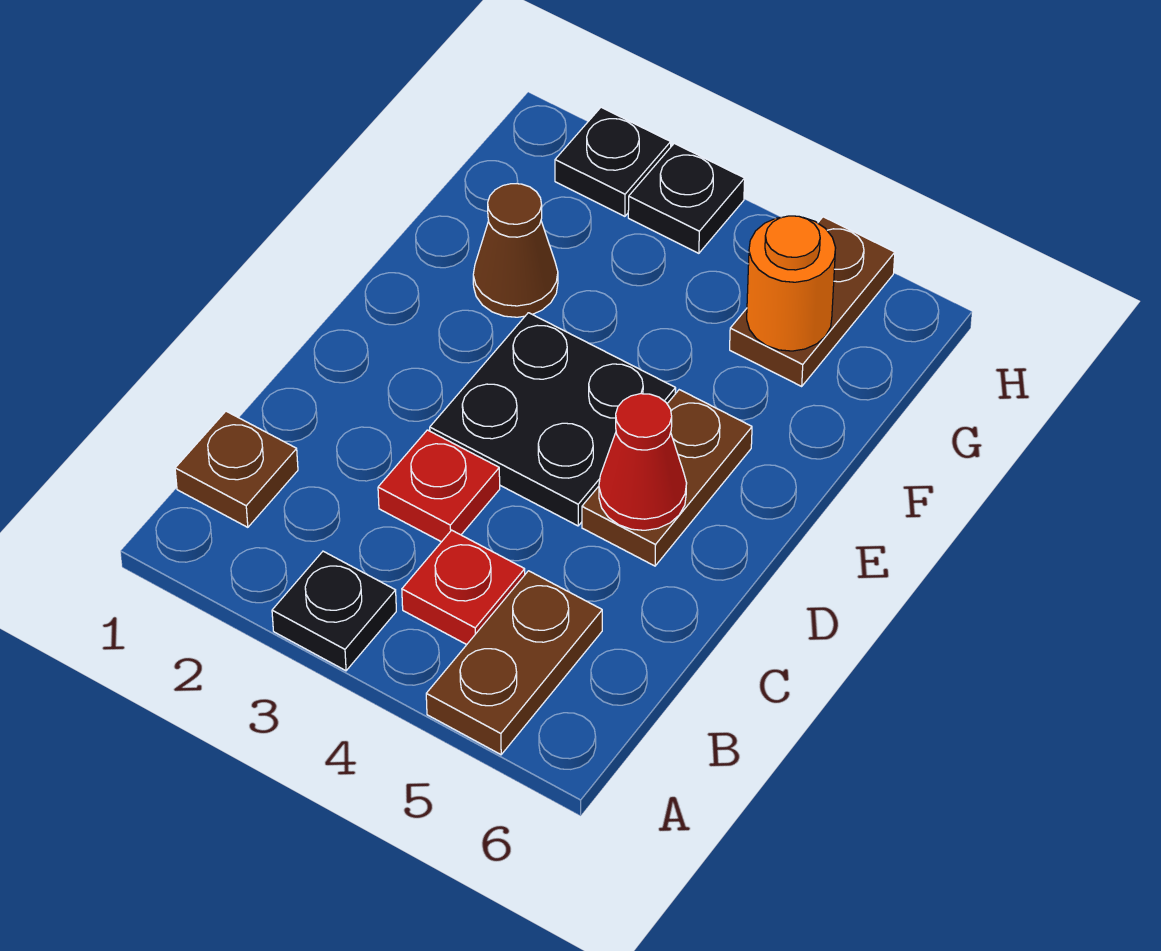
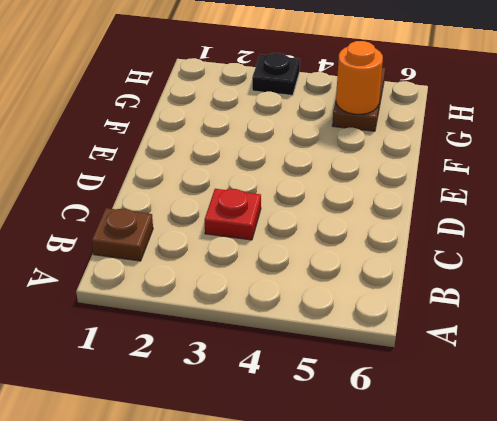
none -> black 1x1 plate [272,551,396,671]
none -> brown 1x2 plate [426,571,602,755]
none -> red 1x1 plate [402,530,525,645]

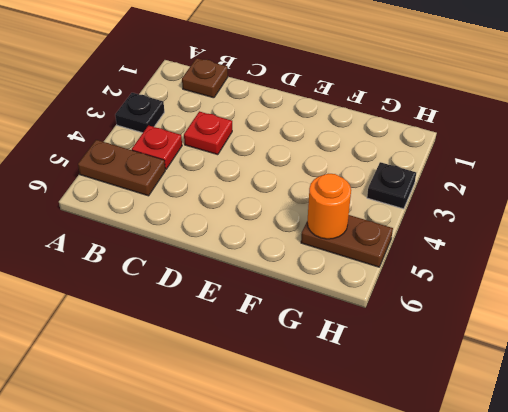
none -> black 2x2 plate [430,313,676,526]
none -> brown 1x2 plate [582,390,752,566]
none -> brown 1x1 cone [473,184,558,317]

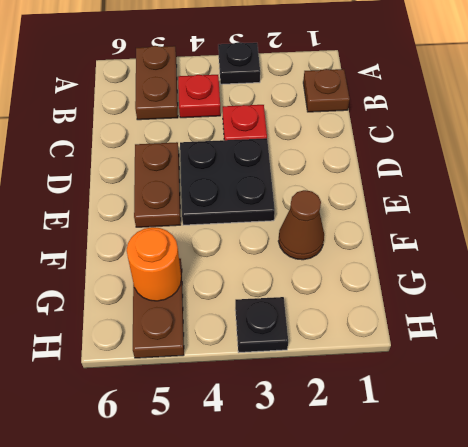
none -> black 1x1 plate [555,107,671,216]
none -> red 1x1 cone [599,394,687,530]

